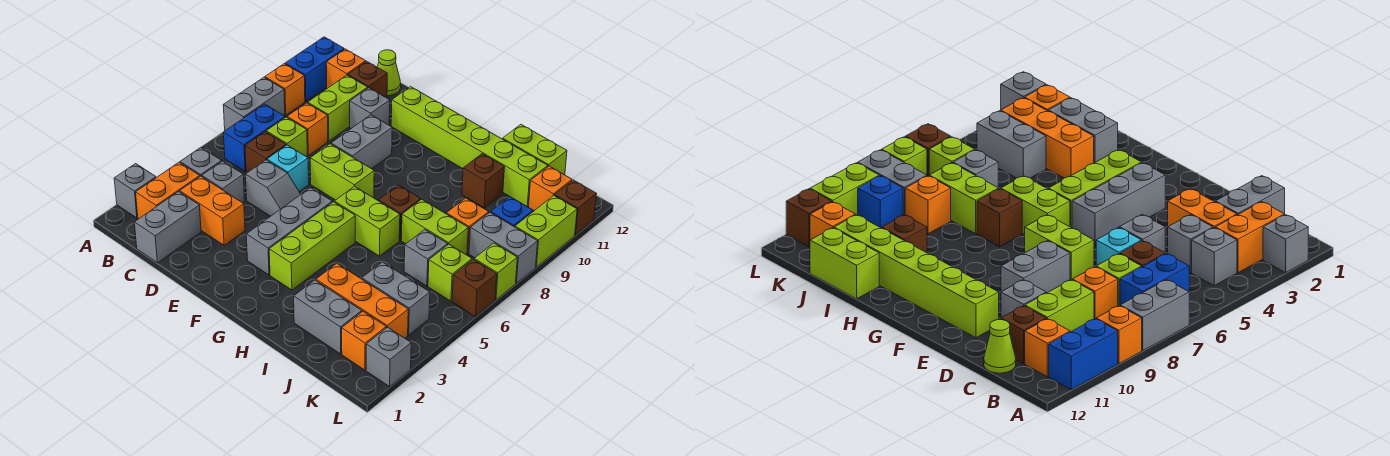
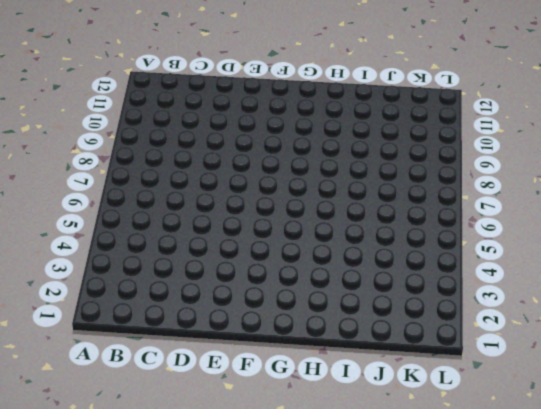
none -> grey 1x1 brick [114,164,156,218]
none -> grey 1x2 brick [223,77,285,131]
none -> orange 1x1 brick [265,64,305,115]
none -> blue 1x2 brick [285,37,344,101]

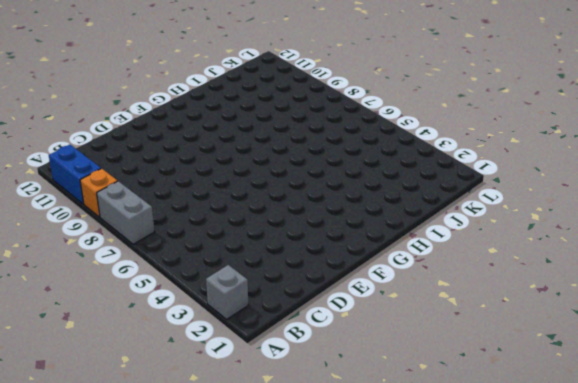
none -> orange 1x2 brick [136,162,200,219]
none -> grey 1x1 brick [180,148,222,177]
none -> blue 1x2 brick [224,104,285,171]
none -> orange 1x1 brick [326,49,366,88]

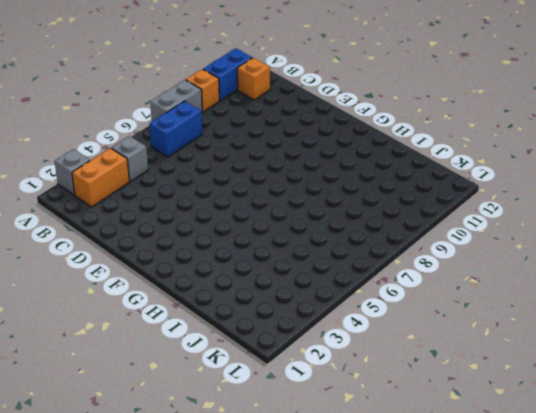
none -> grey 1x2 brick [134,192,201,263]
none -> orange 1x2 brick [180,176,245,245]
none -> grey 1x1 brick [202,161,245,203]
none -> brown 1x1 brick [245,132,286,173]

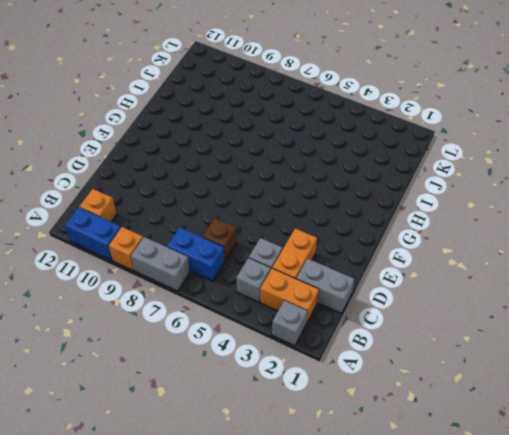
none -> lime 1x1 brick [266,117,307,157]
none -> orange 1x1 brick [287,103,328,156]
none -> lime 1x2 brick [308,75,368,141]
none -> brown 1x1 brick [348,61,387,98]

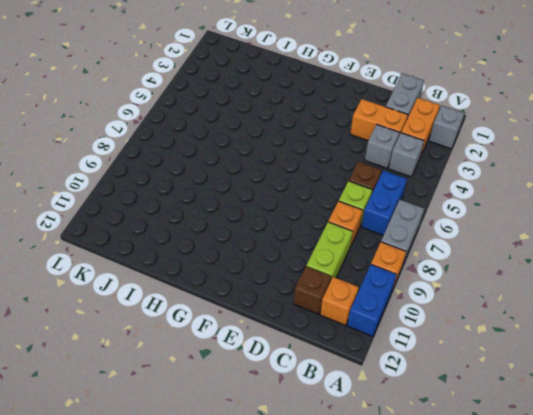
none -> lime 1x1 cone [377,50,401,96]
none -> grey 1x2 slope [246,160,301,216]
none -> cyan 1x1 brick [267,145,309,191]
none -> grey 1x1 brick [350,88,390,128]

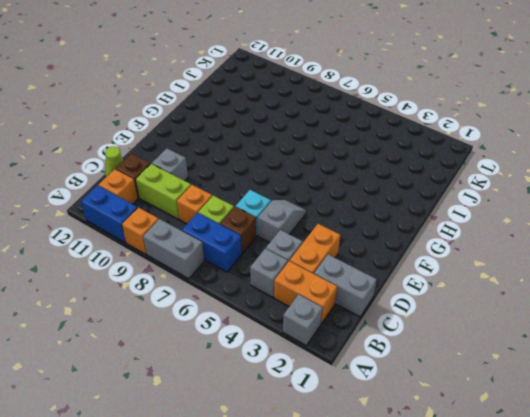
none -> lime 1x2 brick [310,144,374,200]
none -> grey 1x2 brick [331,115,392,169]
none -> lime 1x6 brick [391,87,548,207]
none -> grey 1x3 brick [246,188,332,275]

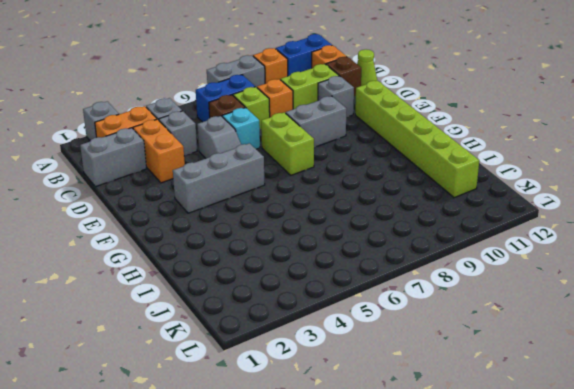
none -> lime 1x3 brick [269,202,355,290]
none -> lime 1x2 brick [334,186,400,256]
none -> brown 1x1 brick [379,185,421,240]
none -> grey 1x2 brick [294,280,362,354]

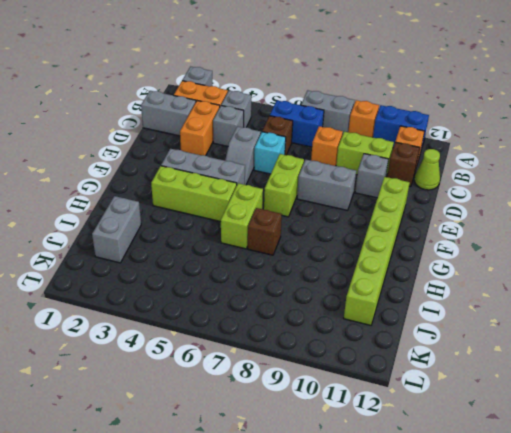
none -> lime 1x1 brick [266,117,307,157]
none -> orange 1x3 brick [316,264,408,338]
none -> lime 1x2 brick [401,199,468,255]
none -> brown 1x1 brick [462,154,505,208]

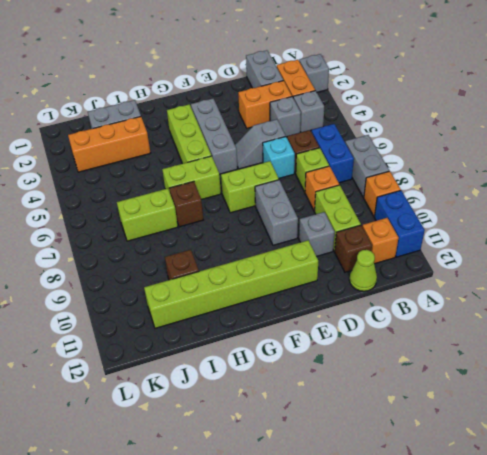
none -> lime 1x2 brick [503,125,567,175]
none -> grey 1x2 brick [362,262,430,335]
none -> grey 1x1 brick [404,230,448,286]
none -> orange 1x1 brick [446,198,489,253]

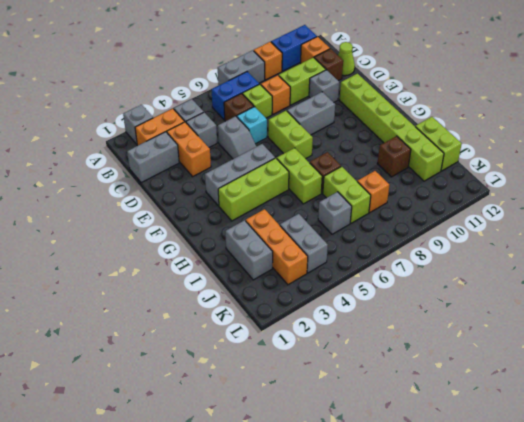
none -> orange 1x1 brick [342,311,386,370]
none -> lime 1x1 brick [428,244,472,301]
none -> grey 1x2 brick [469,212,538,283]
none -> blue 1x1 brick [491,197,533,227]

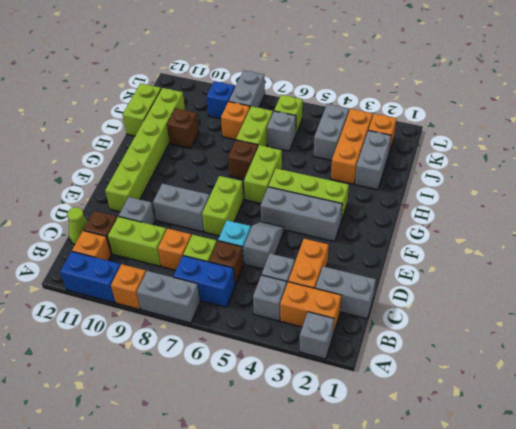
none -> orange 1x1 brick [529,166,572,211]
none -> grey 1x1 brick [366,327,411,387]
none -> brown 1x1 brick [452,259,497,317]
none -> lime 1x1 brick [474,243,517,300]

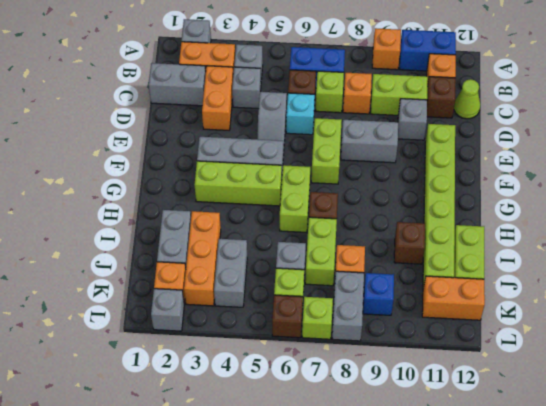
orange 1x2 brick [422,276,485,320] -> orange 1x1 brick [529,166,572,211]
none -> grey 1x2 brick [223,77,285,131]
none -> lime 1x2 brick [515,196,577,267]
none -> brown 1x1 brick [555,180,596,235]

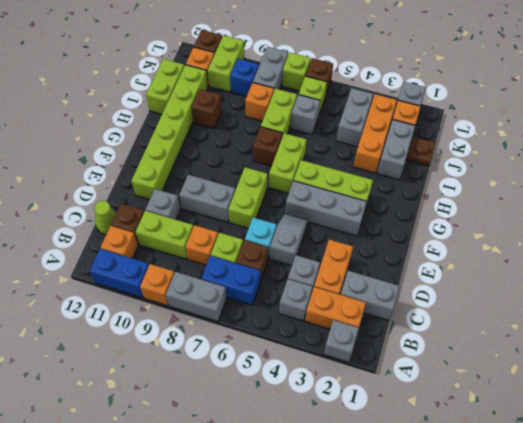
brown 1x1 plate [407,137,435,166] -> none
lime 1x2 brick [208,35,244,92] -> lime 1x2 brick turned to [515,196,577,267]

